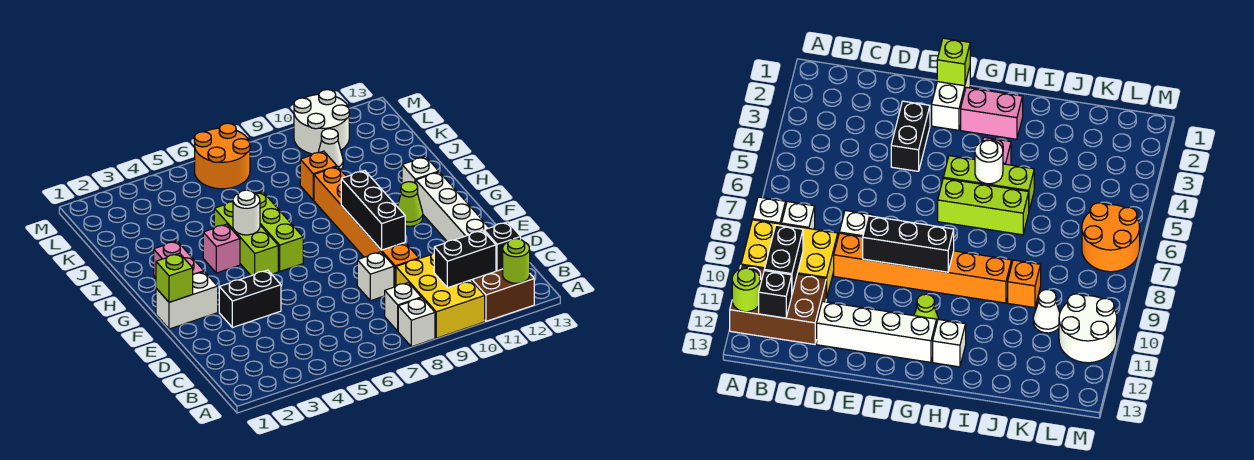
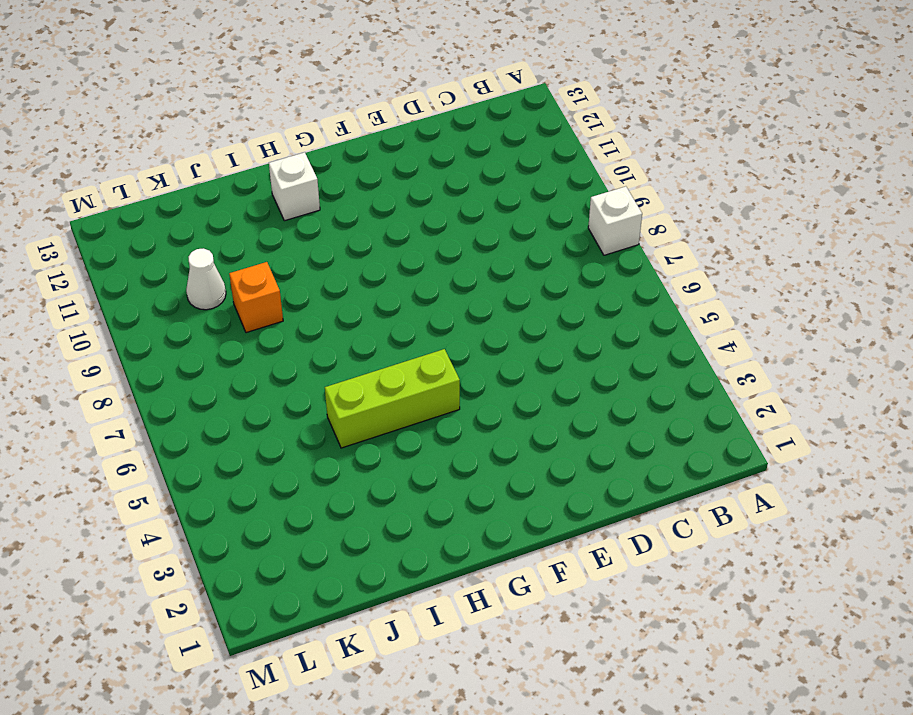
none -> yellow 2x3 brick [396,253,485,338]
none -> brown 2x3 brick [471,269,534,321]
none -> white 1x1 brick [385,283,421,331]

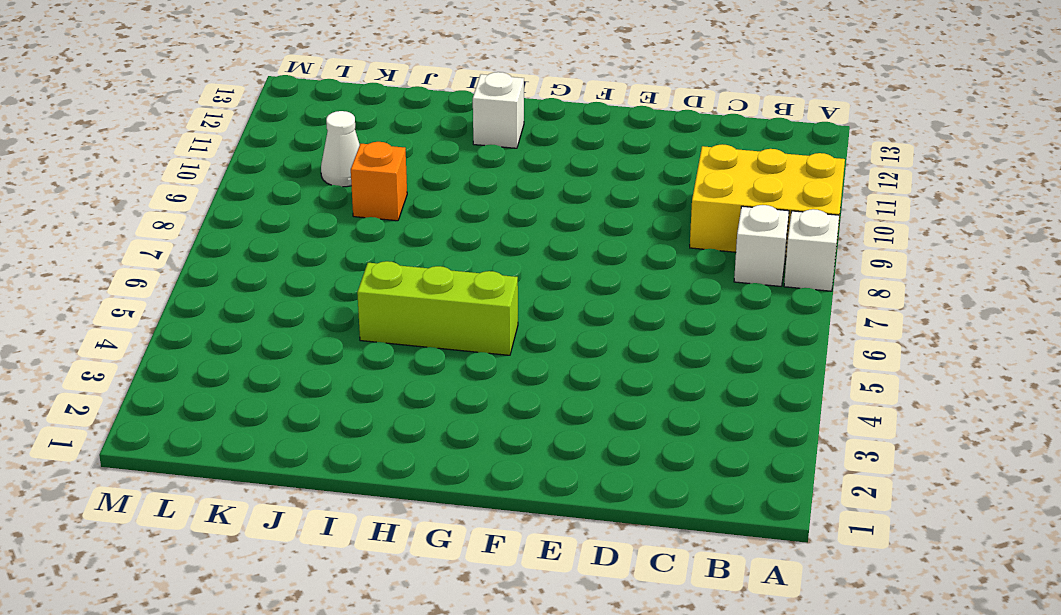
none -> brown 2x3 brick [471,269,534,321]
none -> white 1x1 brick [357,252,394,301]
none -> orange 1x6 brick [314,167,419,287]

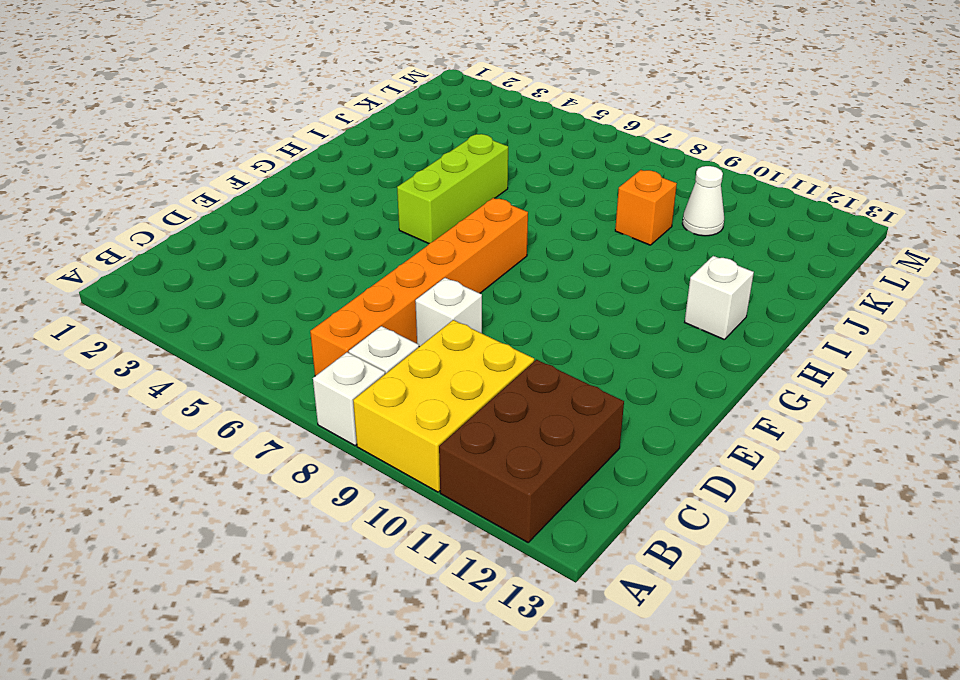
orange 1x6 brick [310,198,528,376] -> orange 1x6 brick moved to [314,167,419,287]
none -> white 1x4 brick [416,172,489,241]
none -> black 1x2 brick [219,270,281,328]
none -> white 1x2 brick [156,272,218,329]

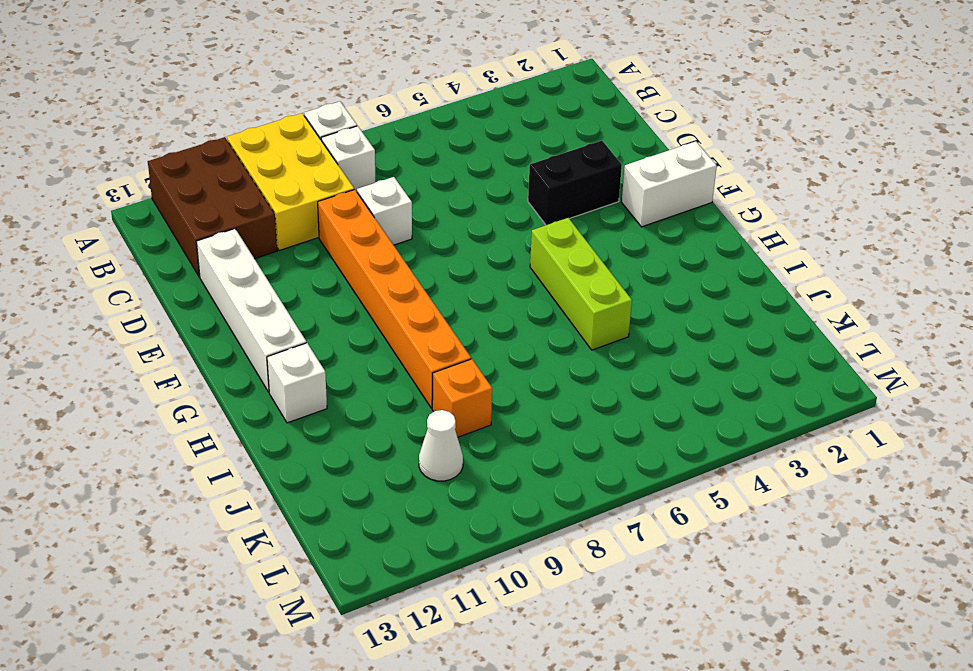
none -> pink 1x2 brick [154,241,204,278]
none -> lime 1x3 brick [255,192,303,271]
none -> lime 1x1 cone [397,182,423,226]

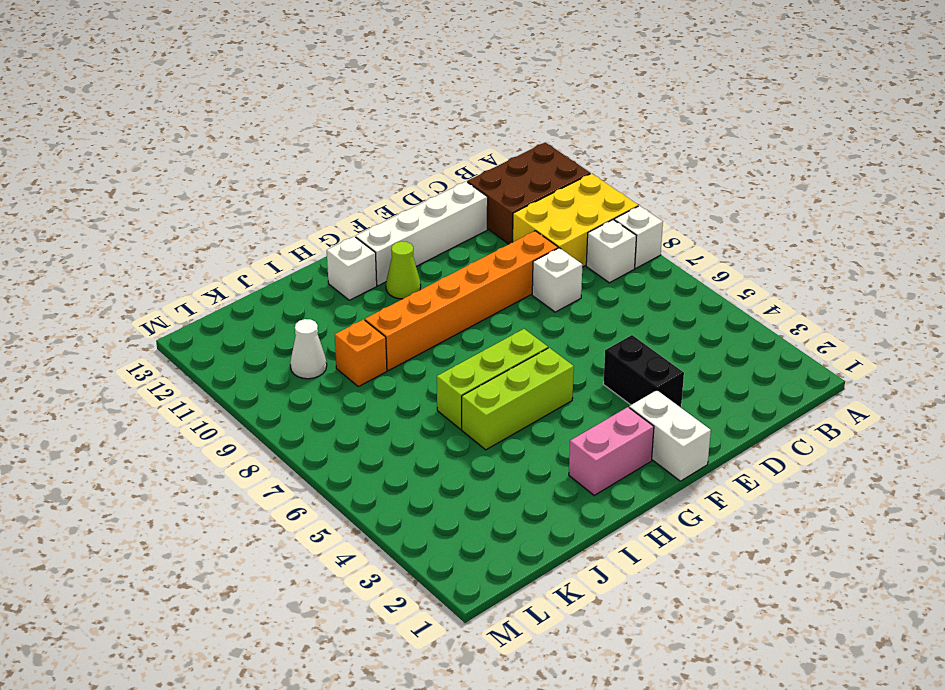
none -> pink 1x1 brick [203,224,240,273]
none -> orange 2x2 round brick [194,123,250,189]
none -> white 2x2 round brick [294,90,349,154]

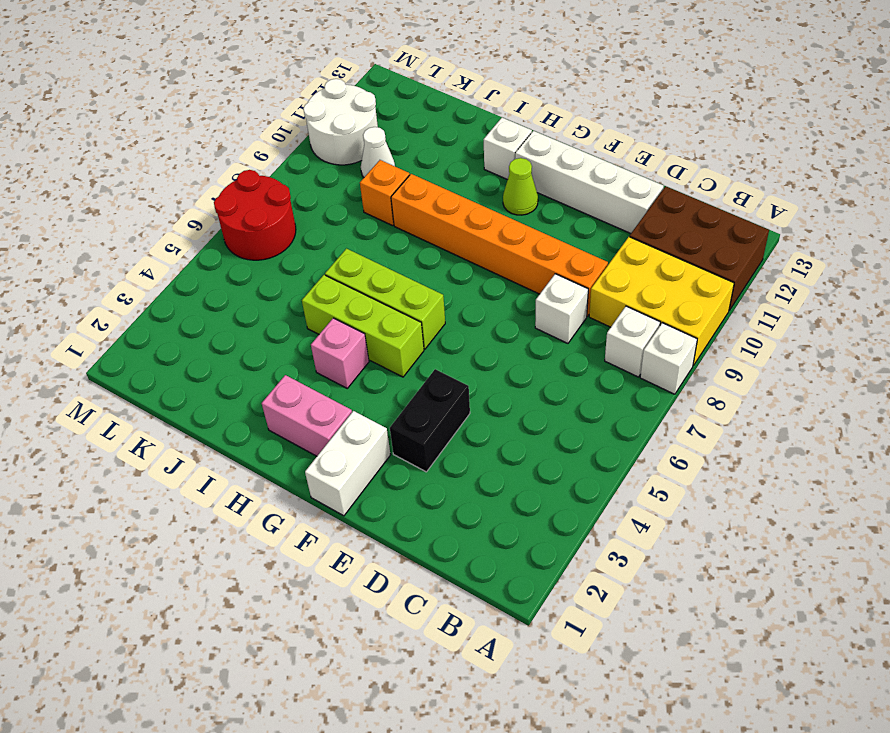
red 2x2 round brick [214,170,296,260] -> orange 2x2 round brick [194,123,250,189]
none -> lime 1x1 round brick [503,239,530,283]
none -> black 1x2 brick [434,230,496,288]
none -> black 1x1 brick [484,222,521,271]

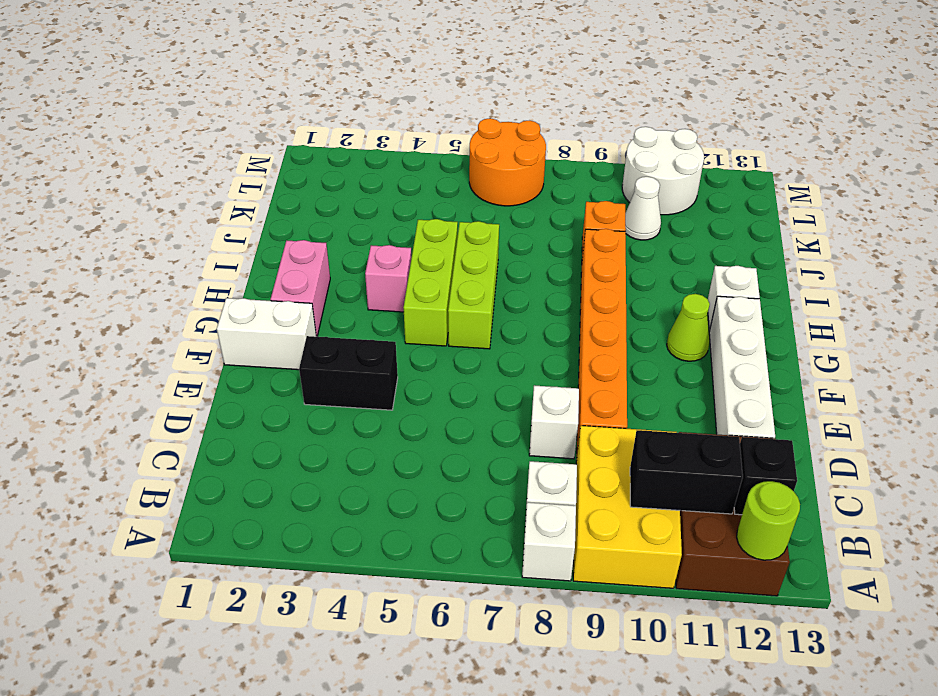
none -> black 1x3 brick [341,171,405,250]
none -> lime 1x1 brick [156,253,193,302]
none -> white 1x1 round brick [233,190,260,235]

